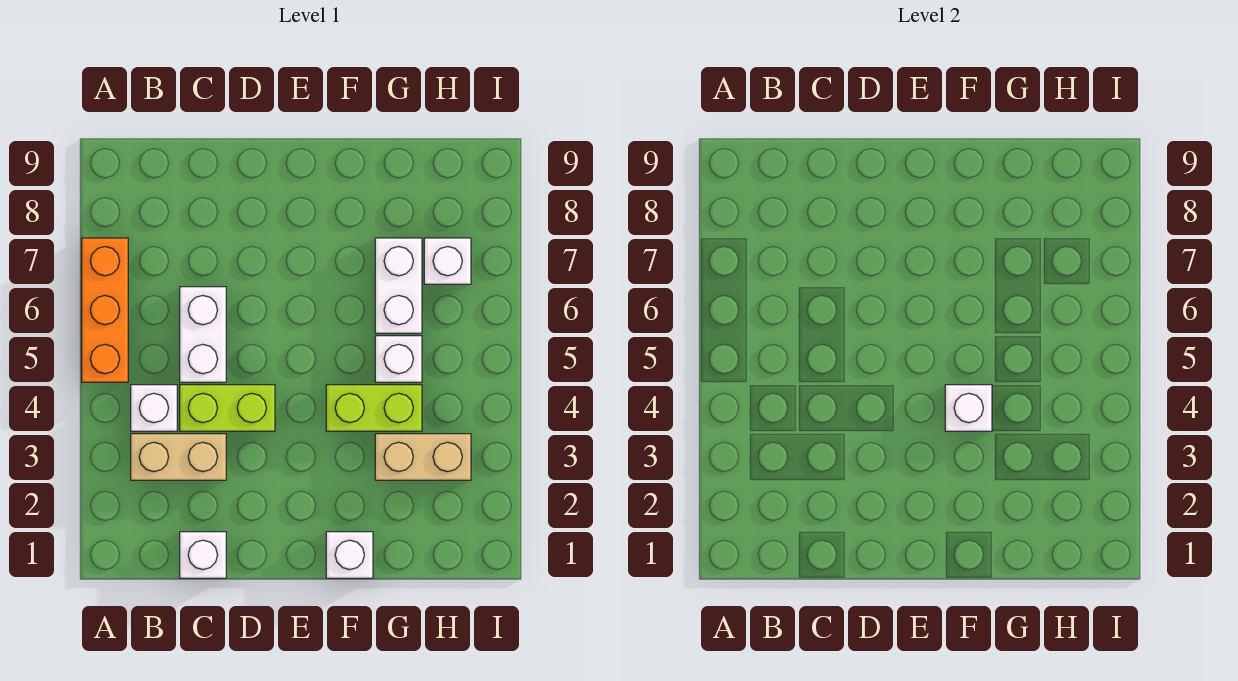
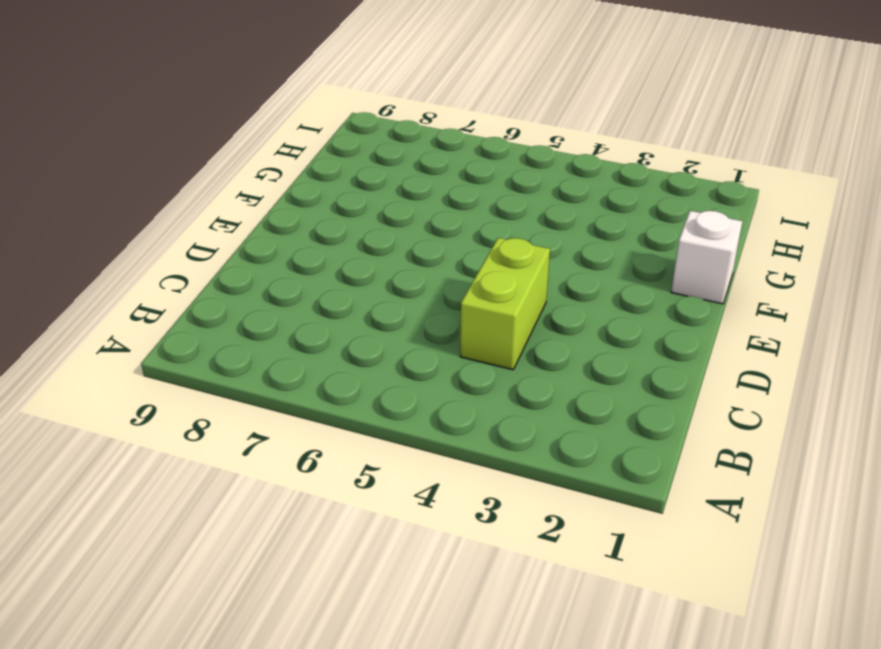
none -> orange 1x3 brick [82,238,128,382]
none -> tan 1x2 brick [131,434,226,480]
none -> white 1x1 brick [131,385,177,431]

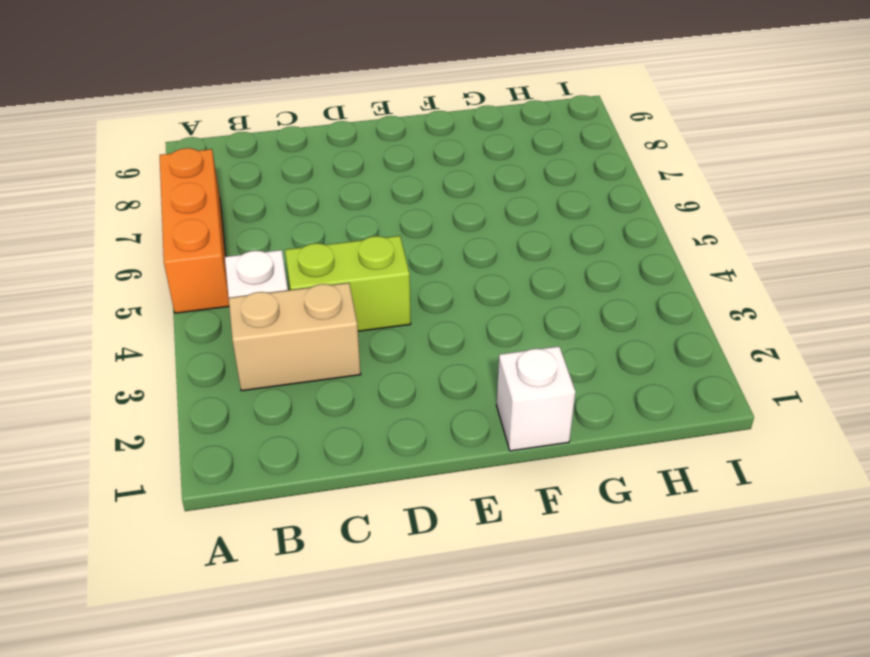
none -> white 1x1 brick [180,532,226,578]
none -> white 1x2 brick [180,287,226,382]
none -> lime 1x2 brick [326,385,422,431]

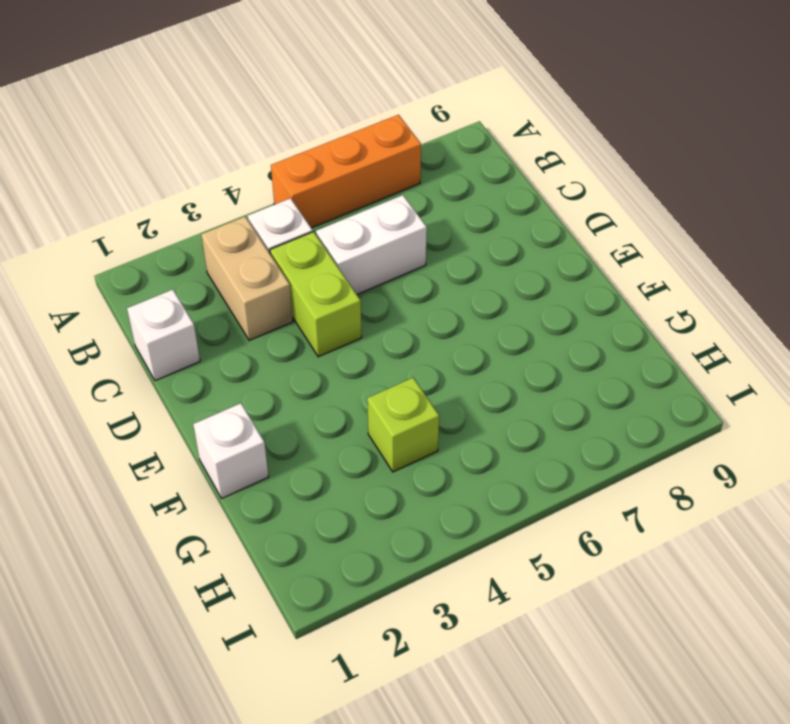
lime 1x1 brick [367,378,439,472] -> lime 1x2 brick [326,385,422,431]
none -> tan 1x2 brick [375,434,471,480]
none -> white 1x1 brick [375,336,422,382]
none -> white 1x2 brick [375,238,422,333]

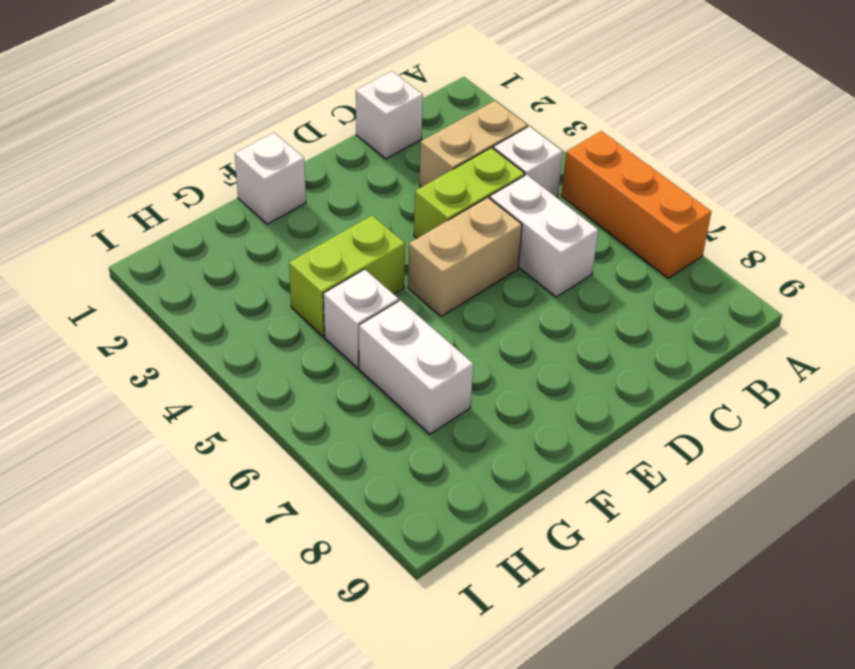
tan 1x2 brick [408,197,522,316] -> tan 1x2 brick moved to [375,434,471,480]
none -> white 1x1 brick [424,238,471,284]
none -> white 1x1 brick [945,385,992,431]

